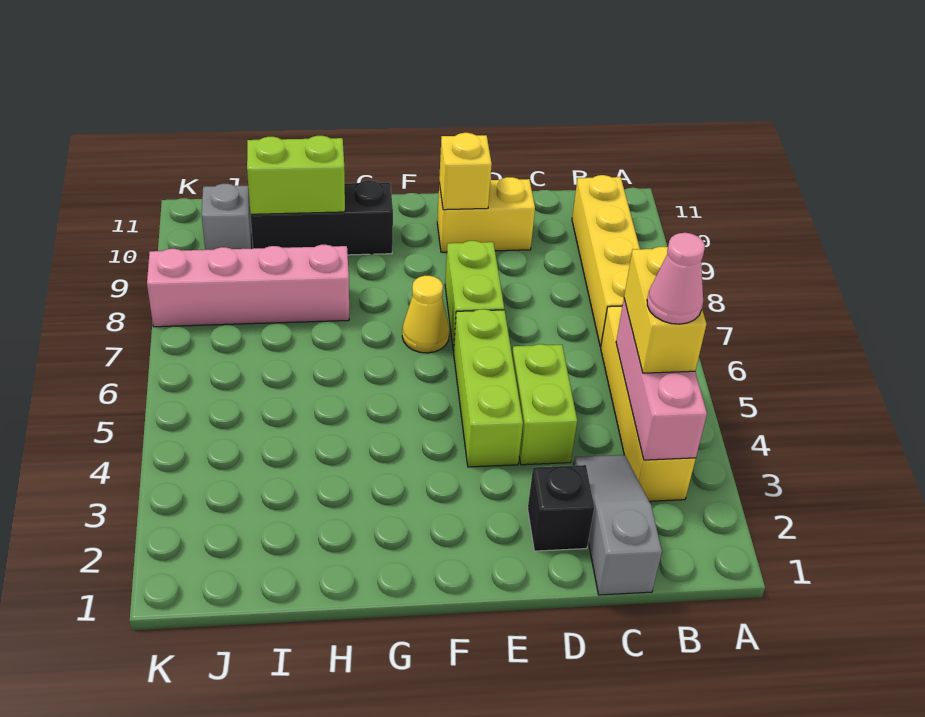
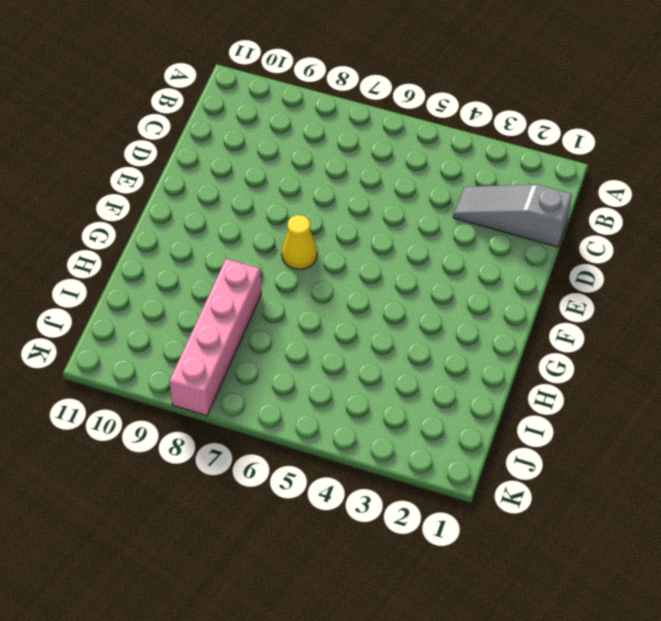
none -> yellow 1x4 brick [601,306,696,501]
none -> yellow 1x4 brick [572,175,640,347]
none -> black 1x1 brick [528,465,594,551]

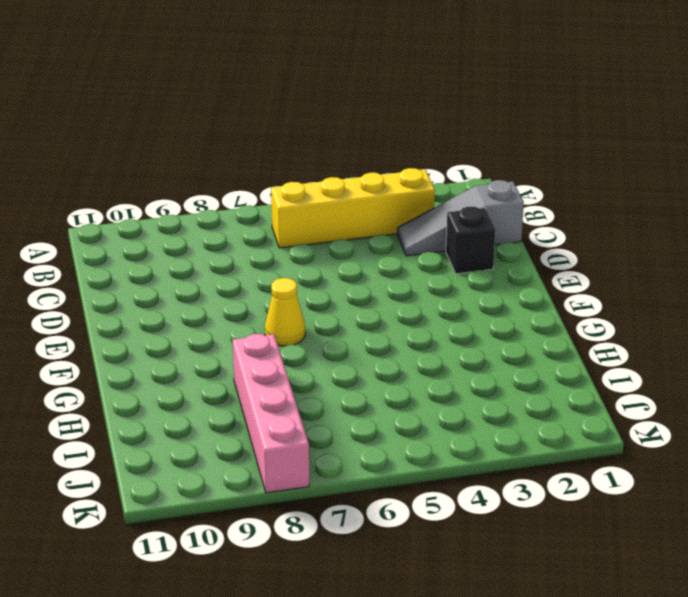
none -> yellow 1x4 brick [572,175,640,347]
none -> lime 1x2 brick [512,344,577,465]
none -> yellow 1x2 brick [437,177,535,252]

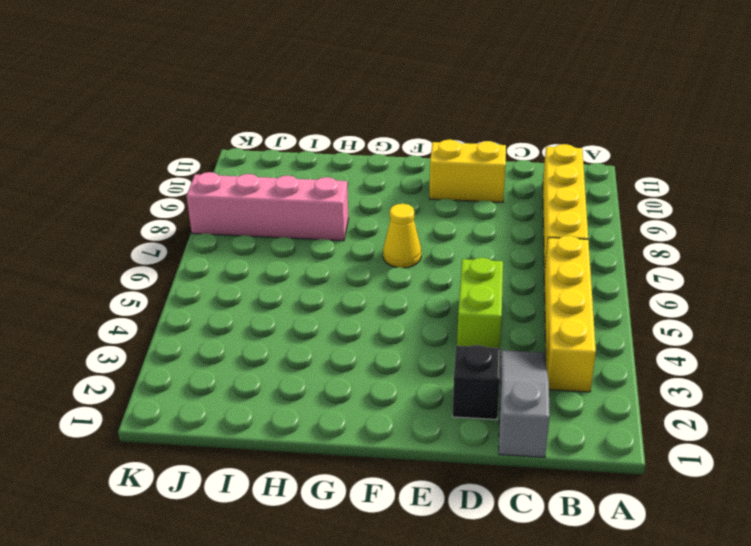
none -> lime 1x3 brick [453,309,523,467]
none -> lime 1x2 brick [445,241,504,352]
none -> black 1x3 brick [251,180,393,255]

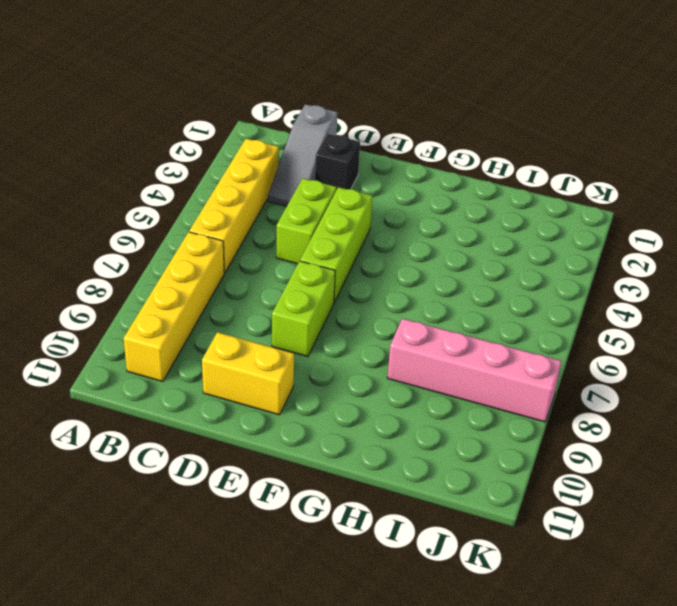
none -> yellow 1x1 cone [402,276,449,353]
none -> black 1x3 brick [251,180,393,255]
none -> grey 1x1 brick [202,184,252,250]

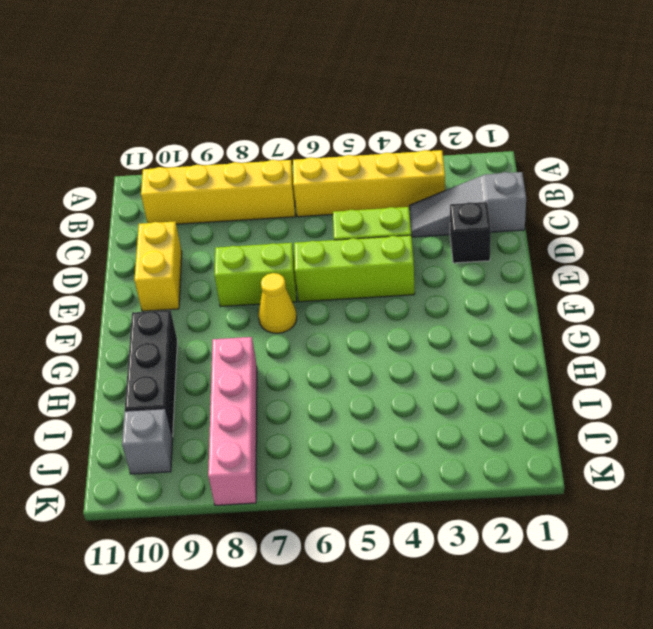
none -> pink 1x3 brick [616,299,707,460]
none -> yellow 1x1 brick [439,133,492,210]
none -> lime 1x2 brick [247,136,345,214]

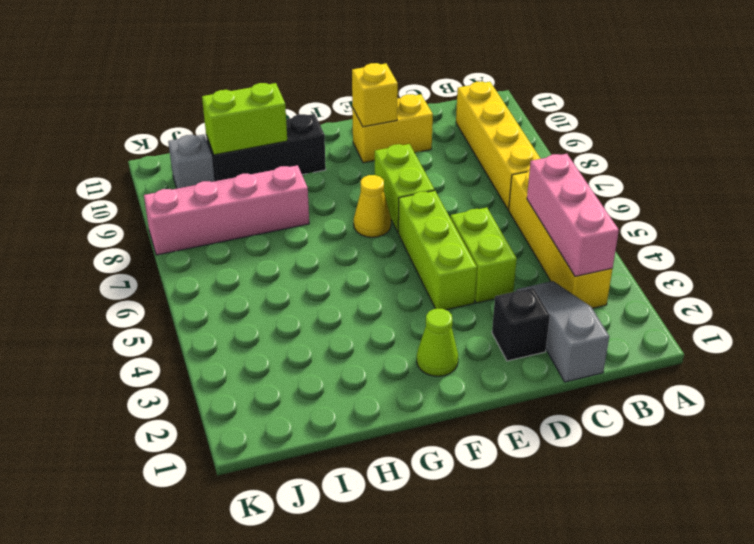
lime 1x1 cone [417,309,458,376] -> none
none -> yellow 1x2 brick [624,247,706,373]
none -> pink 1x1 cone [647,233,705,324]

